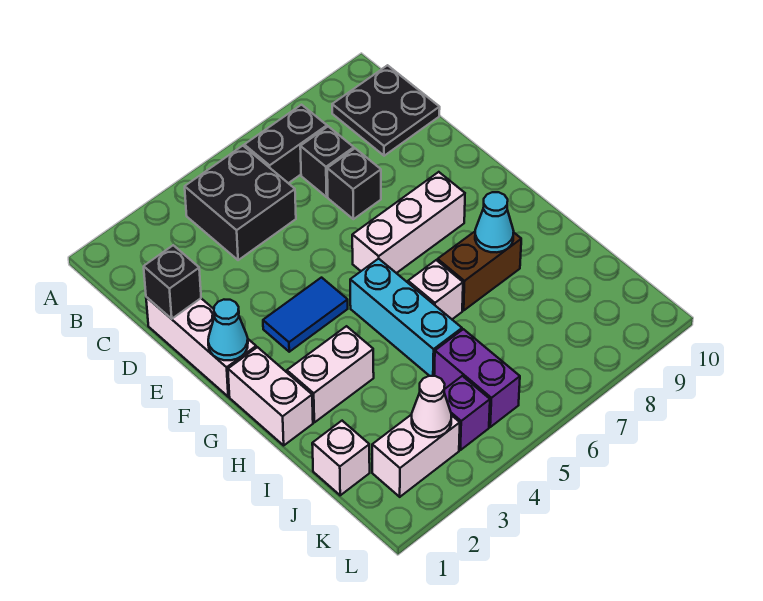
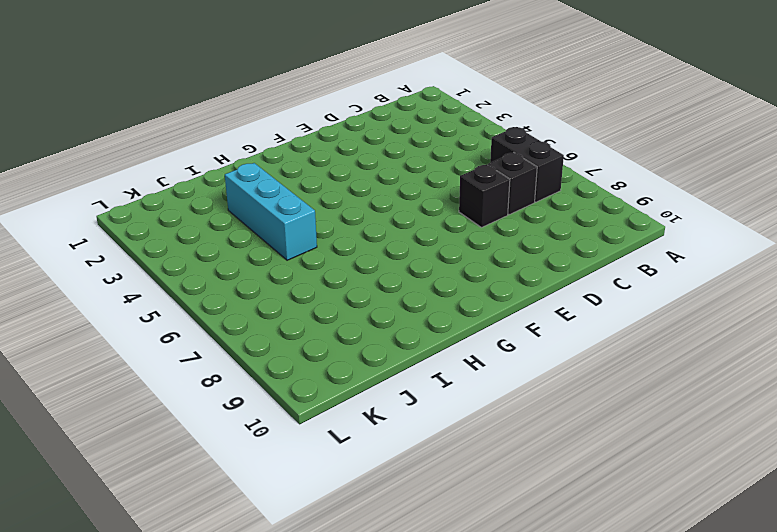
cyan 1x3 brick [225,163,317,260] -> cyan 1x3 brick turned to [350,259,462,376]
none -> black 2x2 brick [185,146,296,260]
none -> black 2x2 plate [332,65,440,156]
none -> white 1x3 brick [146,297,256,397]

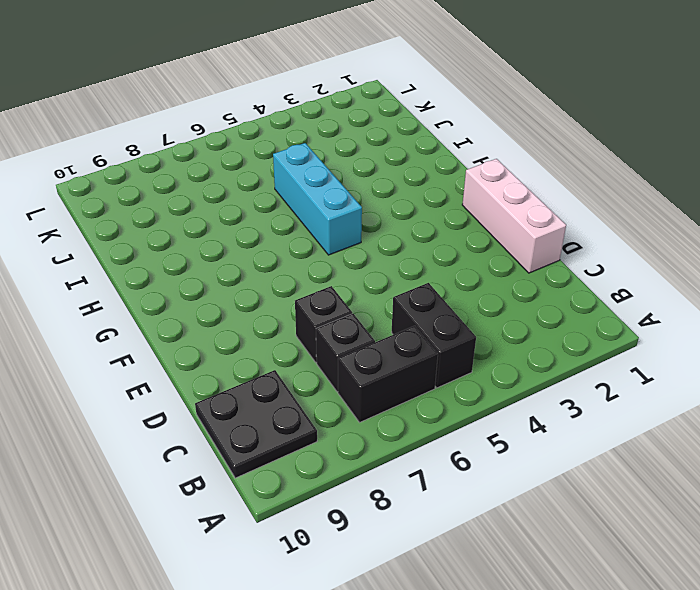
black 1x2 brick [392,283,476,388] -> black 2x2 brick [185,146,296,260]
none -> blue 1x2 tile [263,278,348,352]
none -> white 1x3 brick [352,172,465,273]
none -> white 1x2 brick [228,347,313,445]

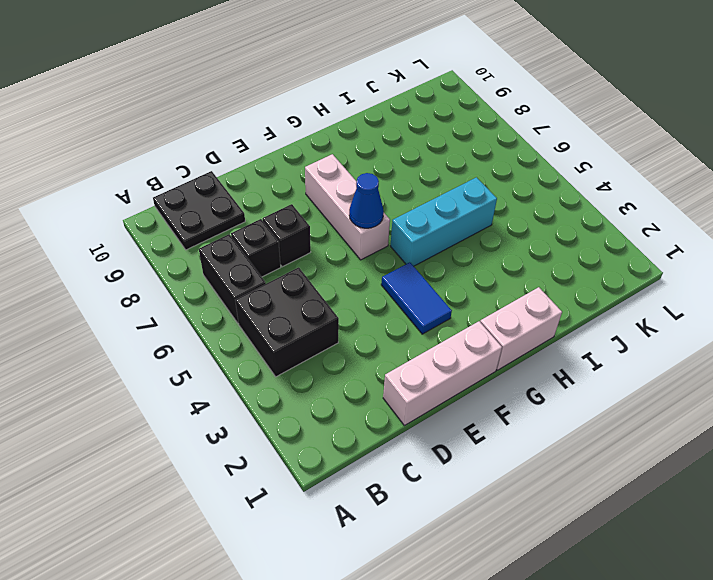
blue 1x1 cone [349,173,384,228] -> none
none -> white 1x2 brick [287,326,374,422]
none -> white 1x1 brick [408,260,463,319]
none -> brown 1x2 brick [438,232,521,310]

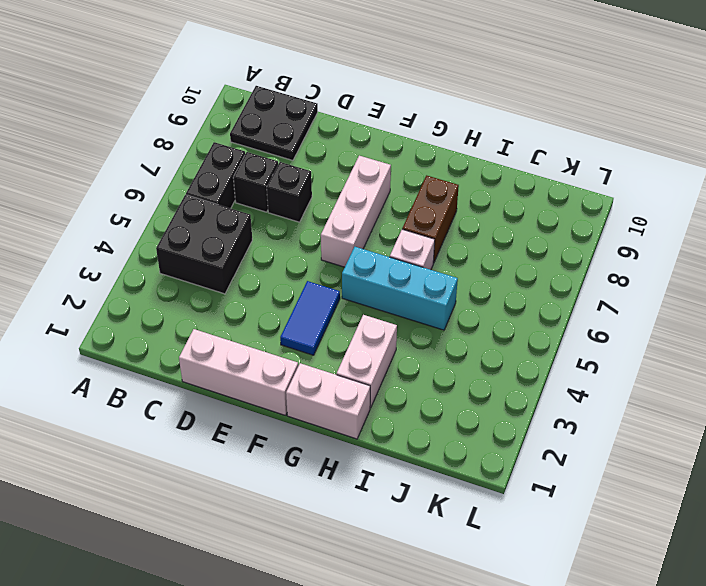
none -> white 1x1 brick [312,421,370,495]
none -> purple 1x2 brick [434,329,520,427]
none -> white 1x2 brick [372,414,460,497]

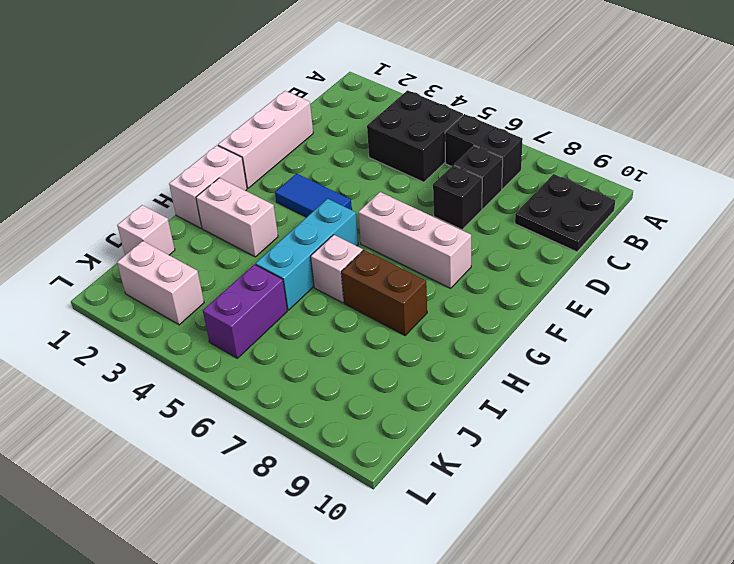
none -> purple 1x1 brick [444,376,490,450]
none -> black 1x1 brick [144,245,201,319]
none -> cyan 1x1 cone [208,300,248,360]

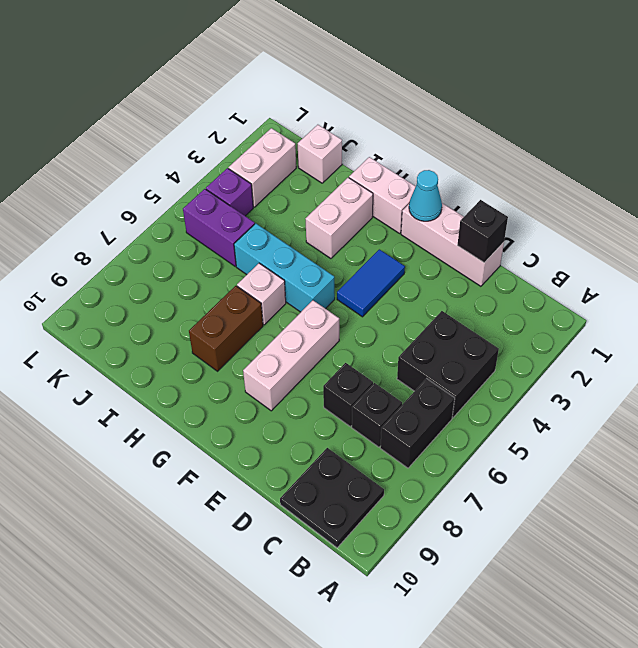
none -> cyan 1x1 cone [475,192,514,252]
none -> white 1x1 cone [412,376,451,437]

